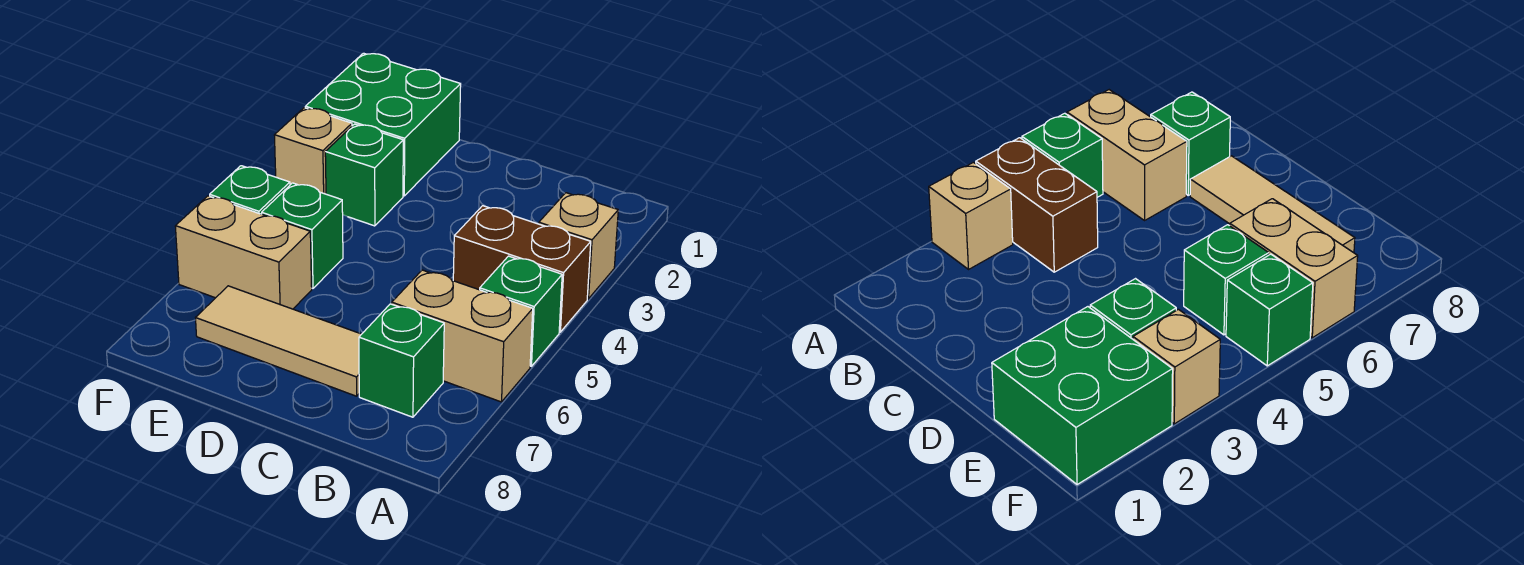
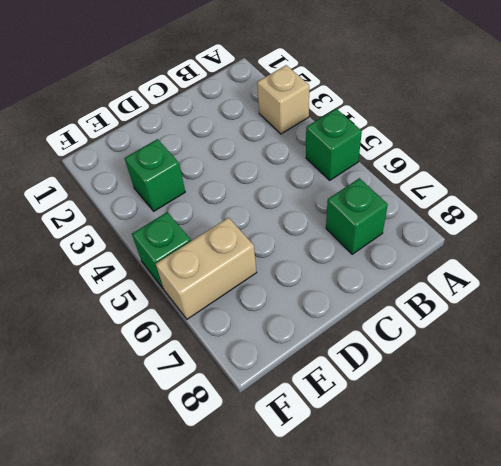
none -> brown 1x2 brick [453,206,591,332]
none -> tan 1x2 brick [392,270,533,402]
none -> tan 1x3 tile [196,286,361,396]

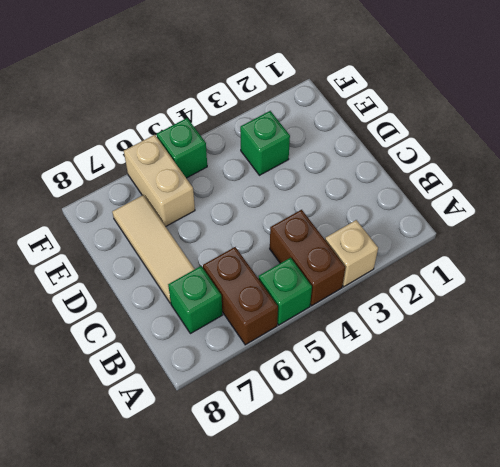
brown 1x2 brick [203,247,278,345] -> tan 1x2 brick [392,270,533,402]
none -> green 2x2 brick [305,53,461,196]
none -> green 1x1 brick [262,183,343,288]
none -> tan 1x1 brick [274,108,352,194]

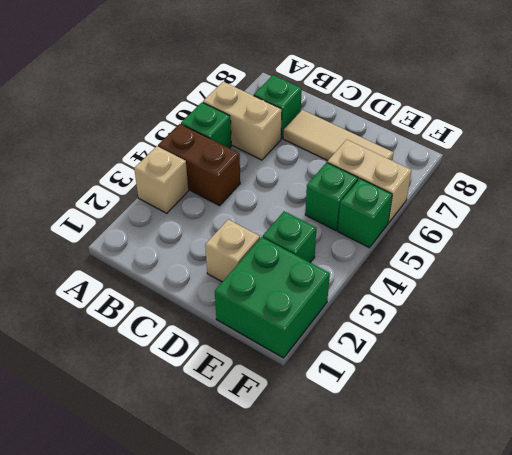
tan 1x1 brick [205,220,260,282] -> tan 1x1 brick moved to [274,108,352,194]

